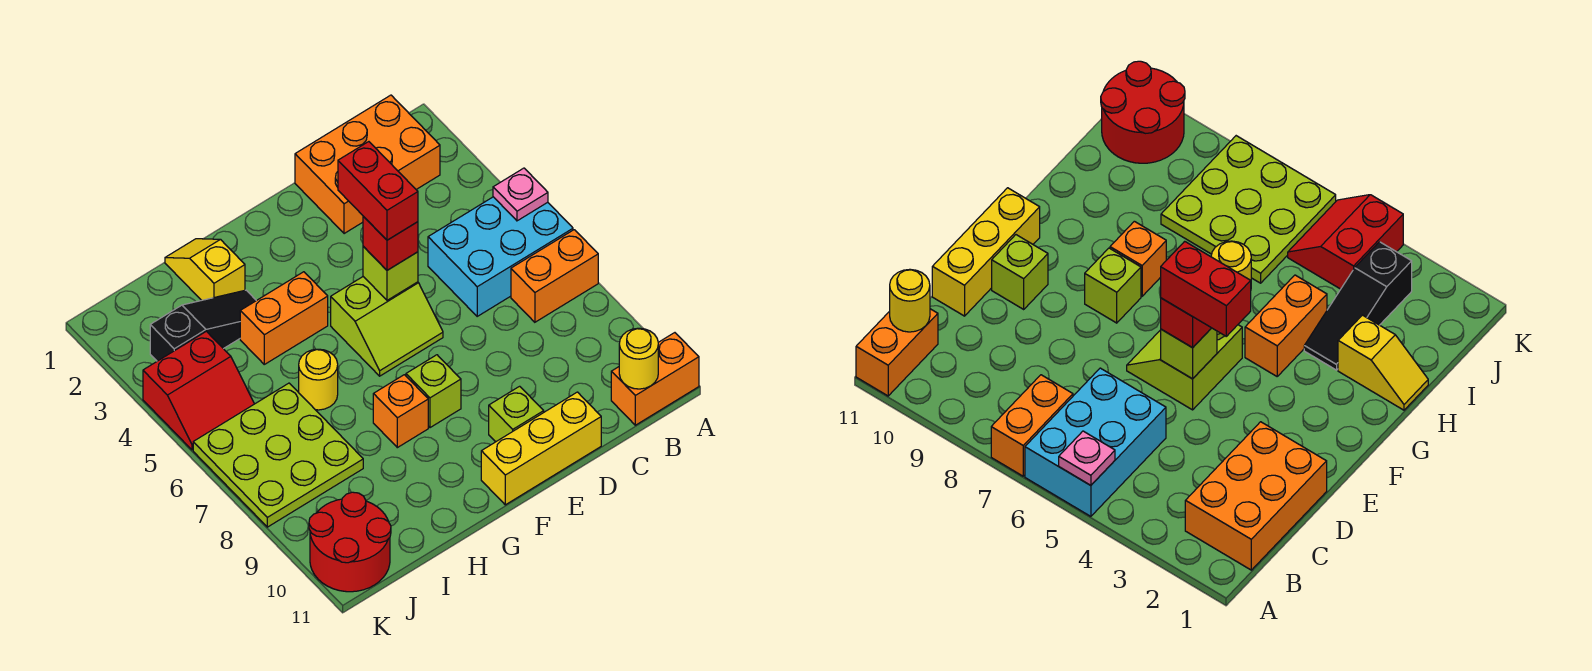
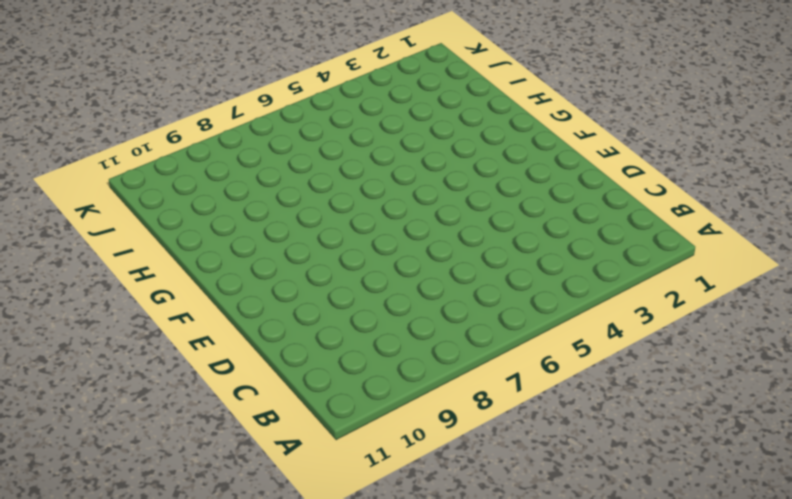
none -> cyan 2x3 brick [428,197,573,316]
none -> orange 1x2 brick [511,230,598,322]
none -> orange 1x2 brick [611,333,699,425]

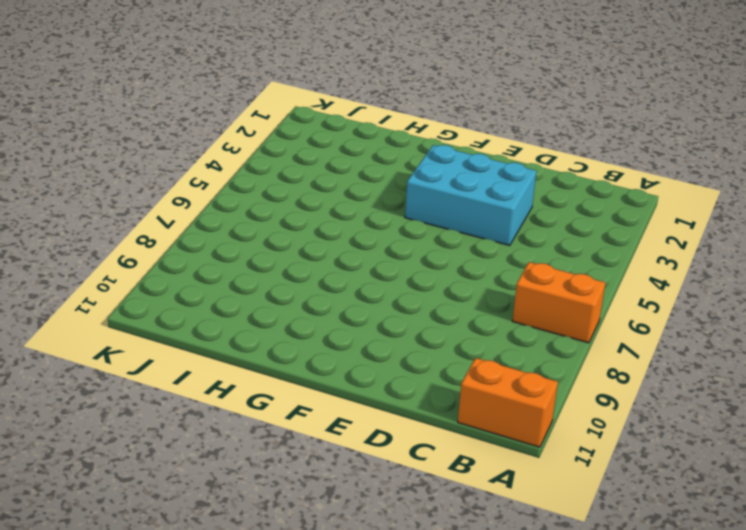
cyan 2x3 brick [405,145,537,246] -> cyan 2x3 brick moved to [428,197,573,316]
none -> orange 2x3 brick [295,95,440,234]
none -> yellow 1x3 brick [481,392,601,505]
none -> lime 2x2 slope [331,277,443,376]

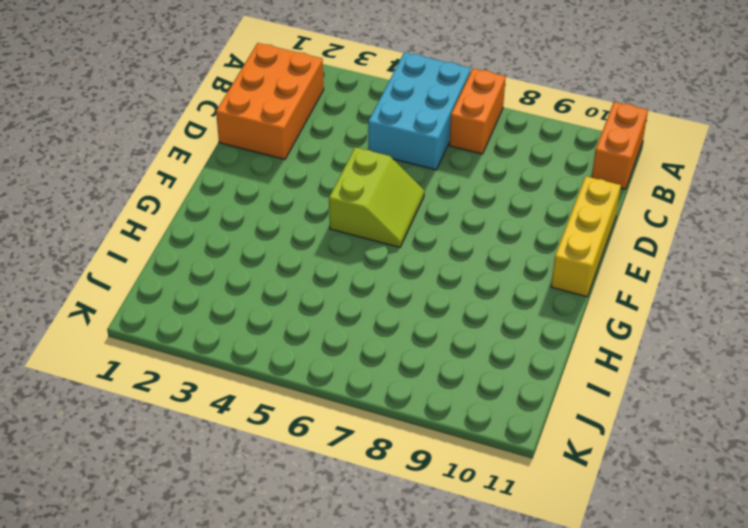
none -> lime 1x1 brick [489,386,544,442]
none -> lime 1x1 brick [406,355,461,428]
none -> orange 1x2 brick [240,272,328,364]

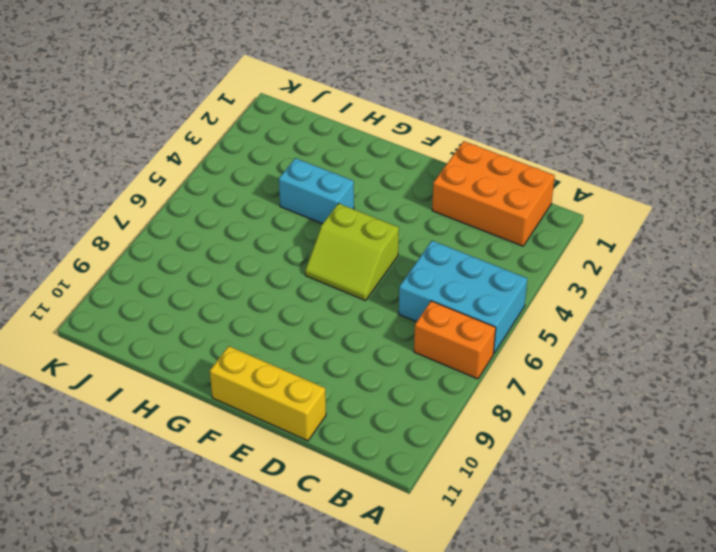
cyan 1x2 brick [279,158,354,224] -> orange 1x2 brick [240,272,328,364]
none -> orange 1x2 brick [611,333,699,425]
none -> lime 1x1 brick [489,386,544,442]
none -> lime 1x1 brick [406,355,461,428]

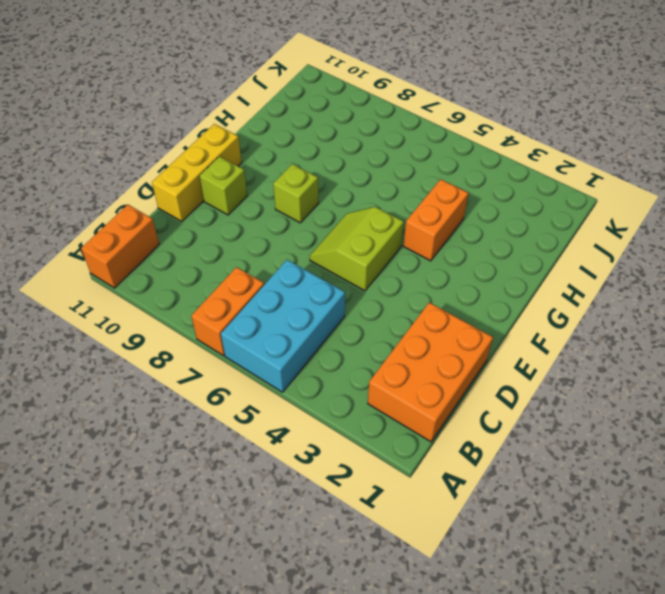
none -> orange 1x1 brick [373,375,428,448]
none -> yellow 1x2 slope [165,239,245,300]
none -> black 1x3 slope [150,290,256,361]

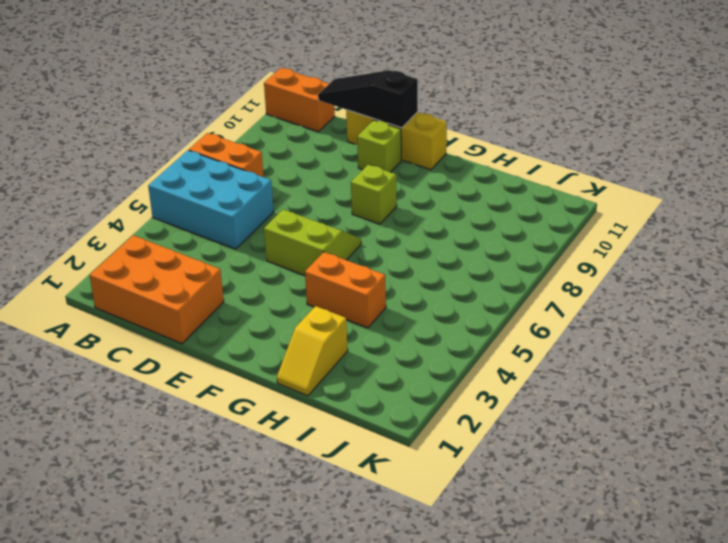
black 1x3 slope [318,70,418,128] -> black 1x3 slope moved to [150,290,256,361]
none -> orange 1x1 brick [373,375,428,448]
none -> yellow 1x1 round brick [299,349,338,410]
none -> lime 3x3 plate [193,383,363,527]

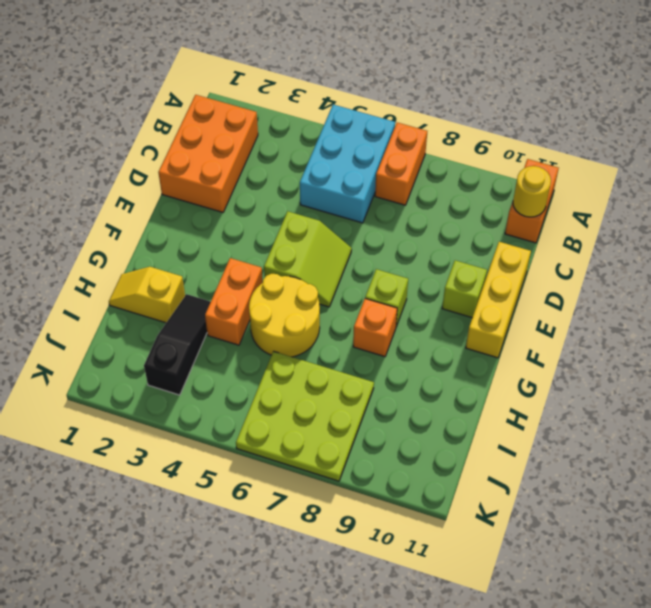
yellow 2x2 round brick [249,274,320,357] -> yellow 1x1 round brick [299,349,338,410]
none -> red 2x2 slope [143,331,254,450]
none -> red 2x2 round brick [309,492,391,592]
none -> pink 1x1 plate [493,168,548,221]

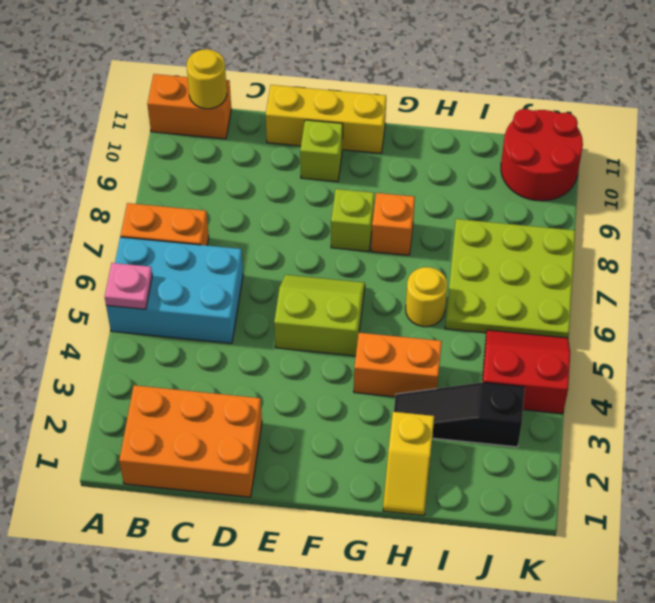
none -> lime 1x1 brick [363,247,418,300]
none -> red 1x1 brick [363,216,418,270]
none -> red 1x2 brick [338,142,418,240]

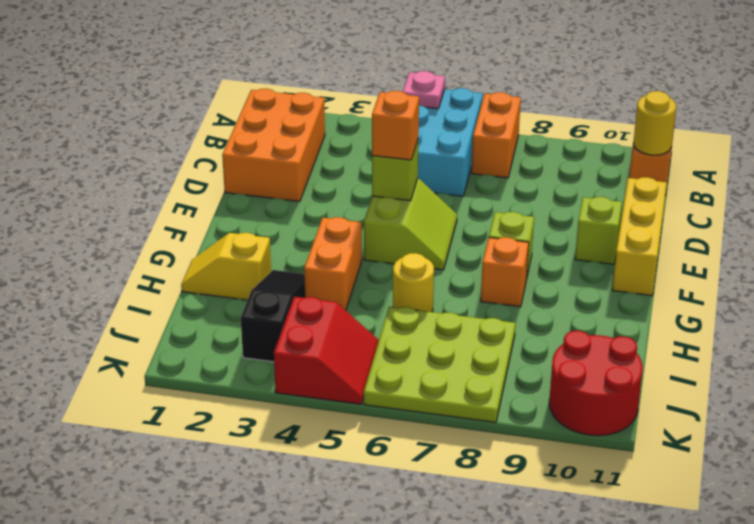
orange 1x1 brick [372,91,419,160] -> red 1x1 brick [363,216,418,270]
none -> red 1x2 brick [338,142,418,240]

